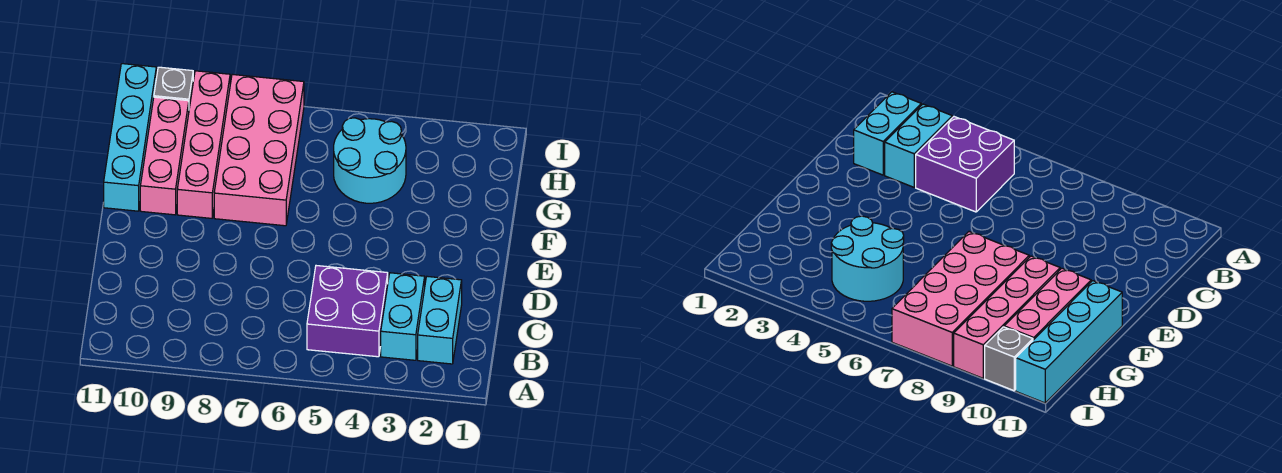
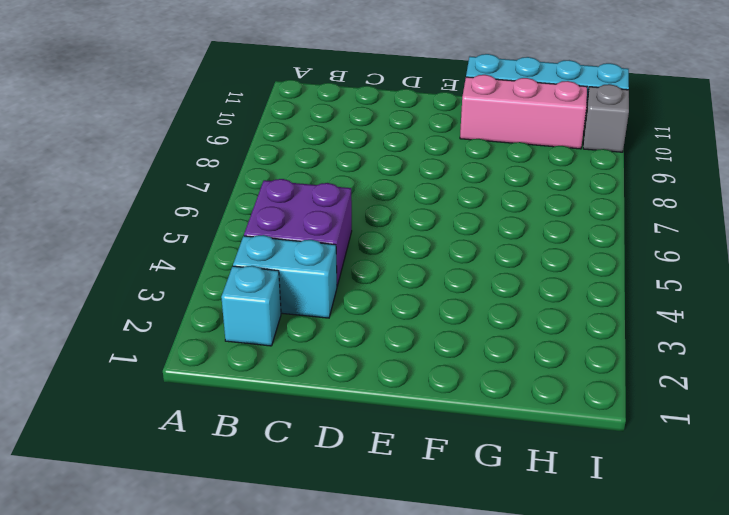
cyan 1x1 brick [221,266,281,346] -> cyan 1x2 brick [418,276,462,364]
none -> pink 2x4 brick [214,74,304,226]
none -> pink 1x4 brick [177,71,230,218]

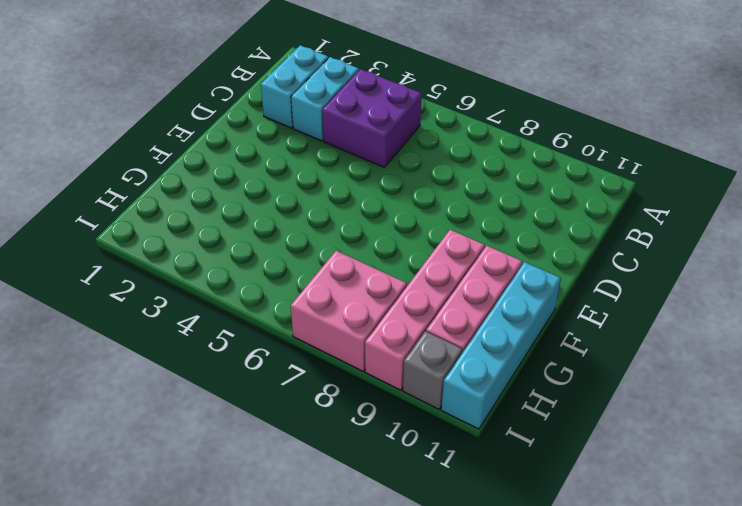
pink 2x2 brick [290,251,407,371] -> pink 2x4 brick [214,74,304,226]
none -> cyan 2x2 round brick [334,118,406,203]

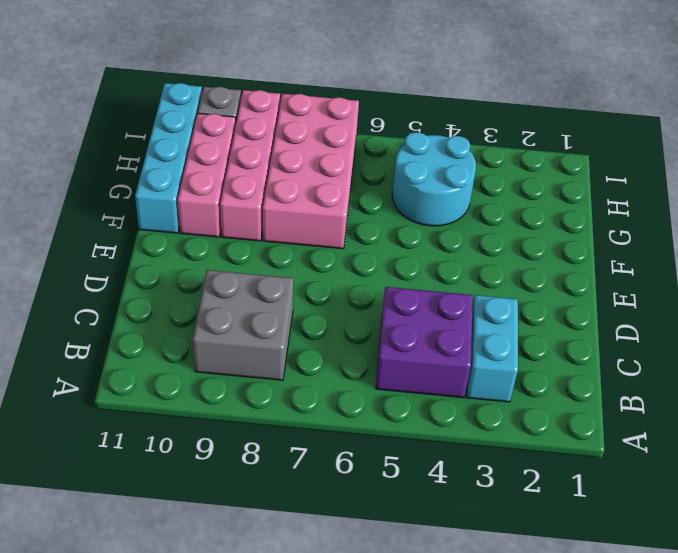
grey 2x2 brick [193,270,294,380] -> none
none -> cyan 1x2 brick [418,276,462,364]

